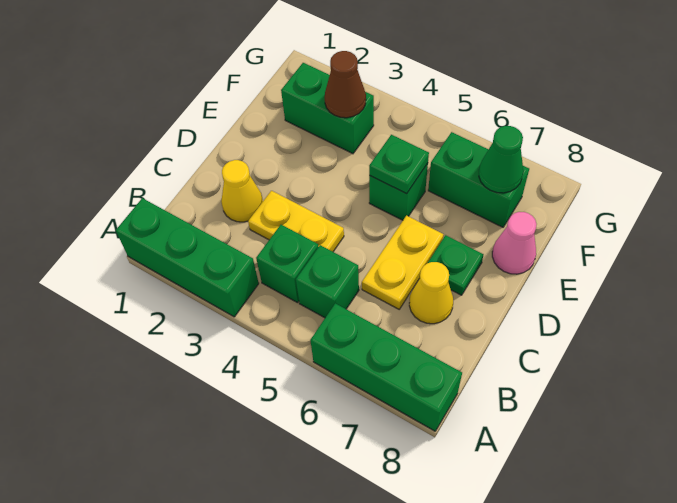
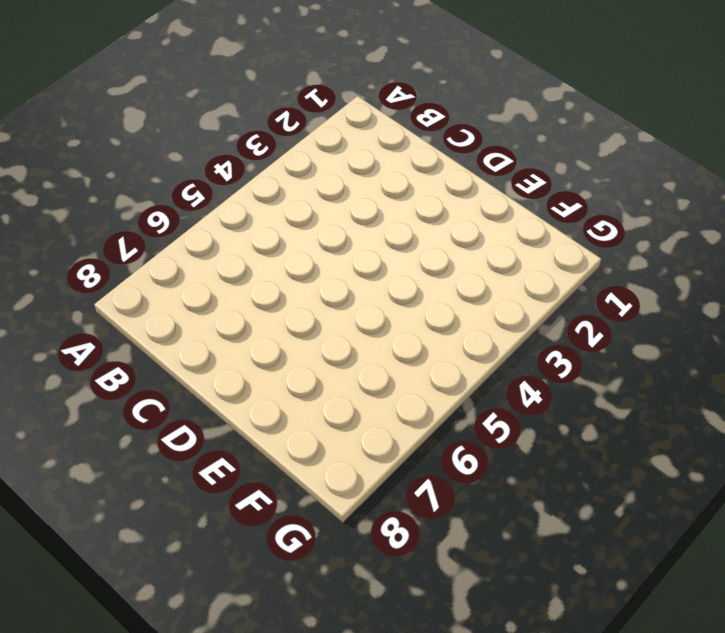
none -> green 1x3 brick [116,198,259,317]
none -> green 1x3 brick [310,303,462,431]
none -> green 1x1 brick [256,225,318,303]

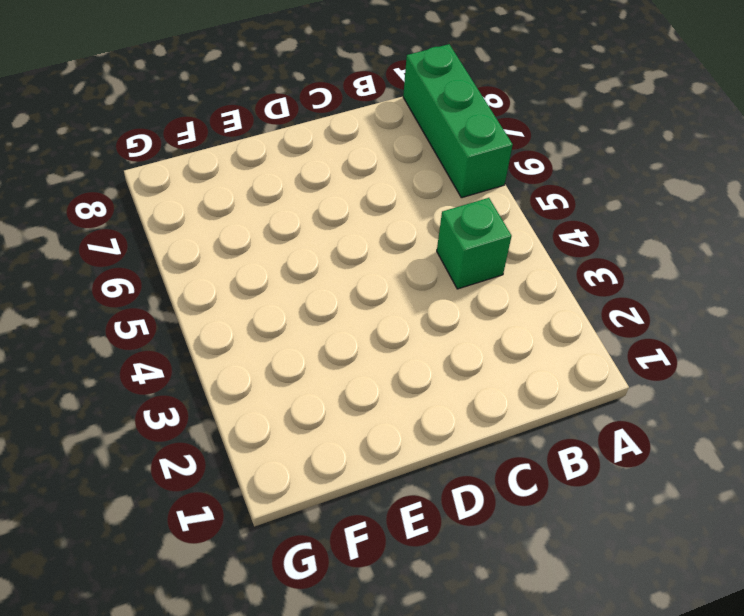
none -> green 1x3 brick [116,198,259,317]
none -> green 1x1 brick [296,245,359,318]
none -> yellow 1x1 cone [221,160,263,222]

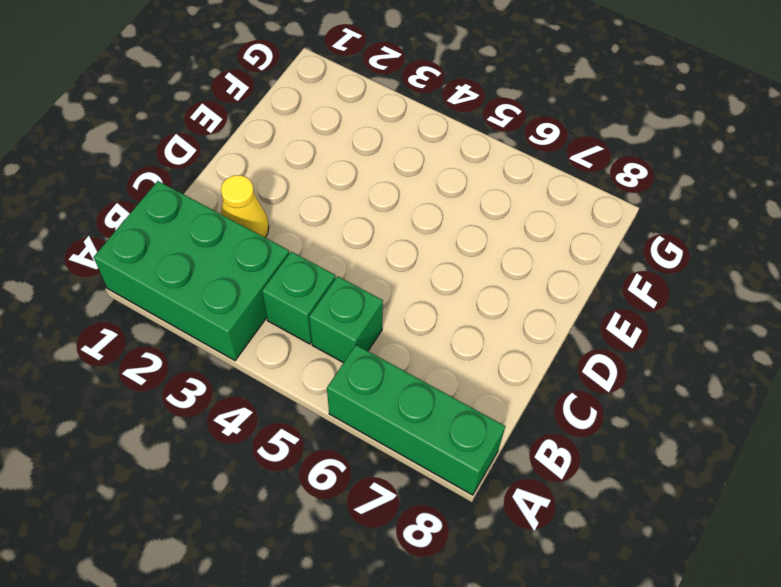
green 2x3 brick [94,181,289,361] -> green 1x3 brick [116,198,259,317]
none -> yellow 1x2 plate [248,191,344,252]
none -> yellow 1x2 plate [362,216,443,309]
none -> yellow 1x1 cone [409,262,453,324]

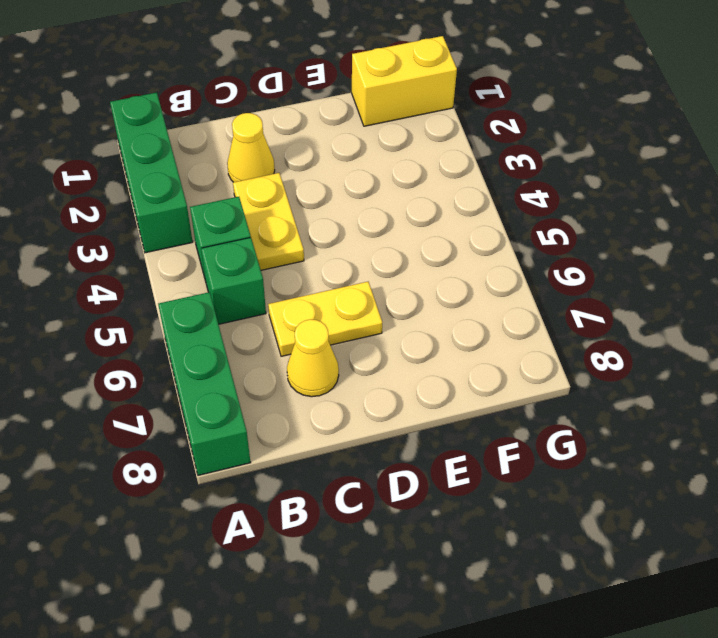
yellow 1x2 brick [352,36,457,126] -> none
none -> green 1x1 plate [428,235,484,295]
none -> green 1x1 brick [369,163,428,220]
none -> pink 1x1 cone [492,212,537,274]

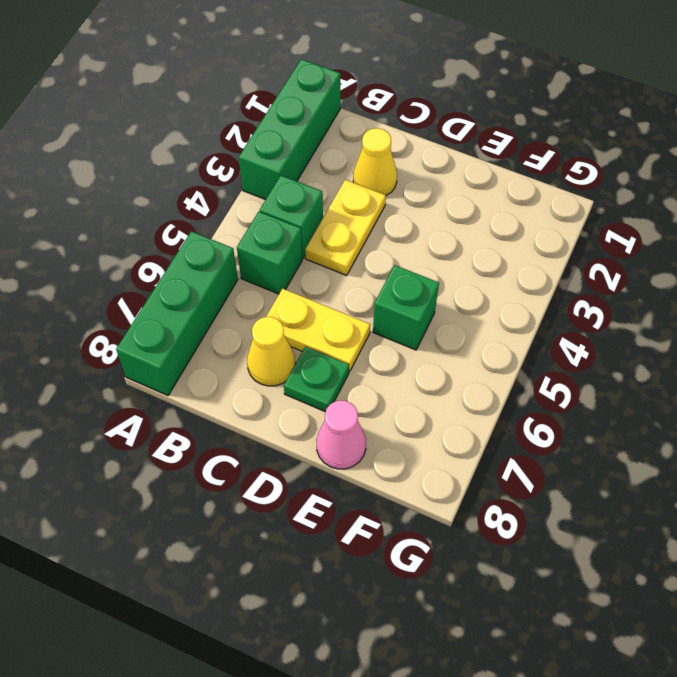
none -> green 1x2 brick [281,63,374,154]
none -> green 1x2 brick [428,132,529,227]
none -> green 1x1 plate [369,135,429,194]

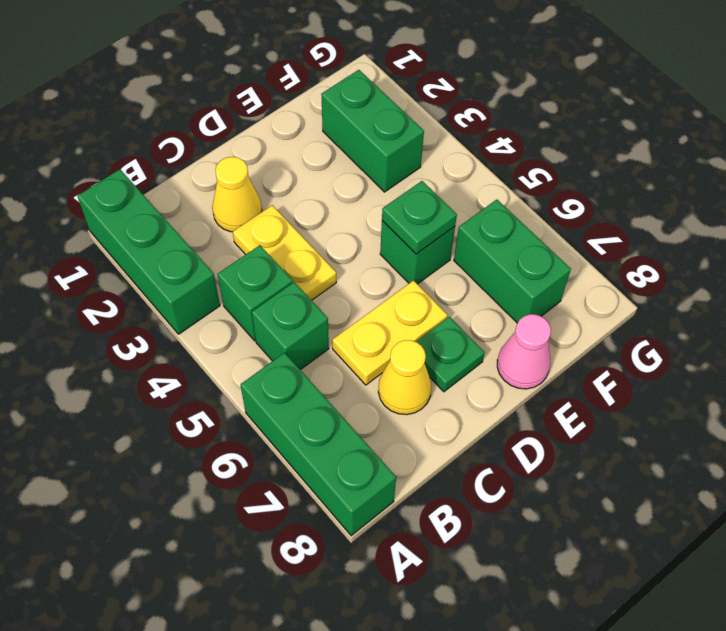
none -> brown 1x1 cone [325,51,366,118]
none -> green 1x1 cone [479,126,523,193]

